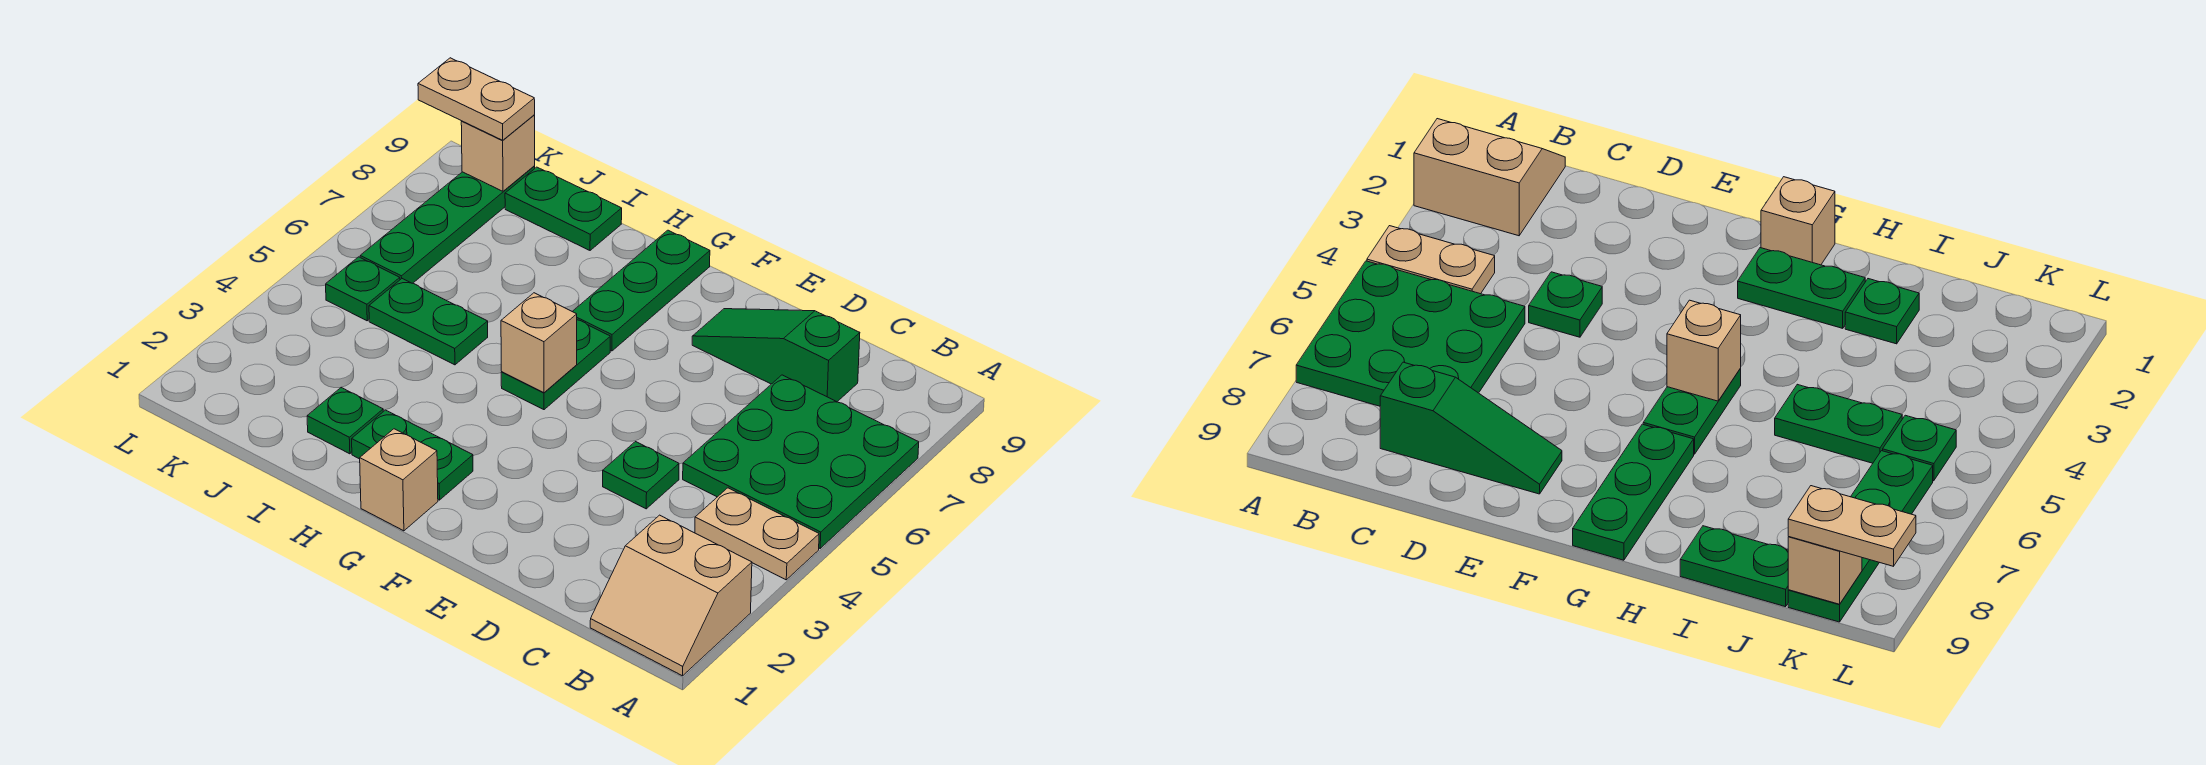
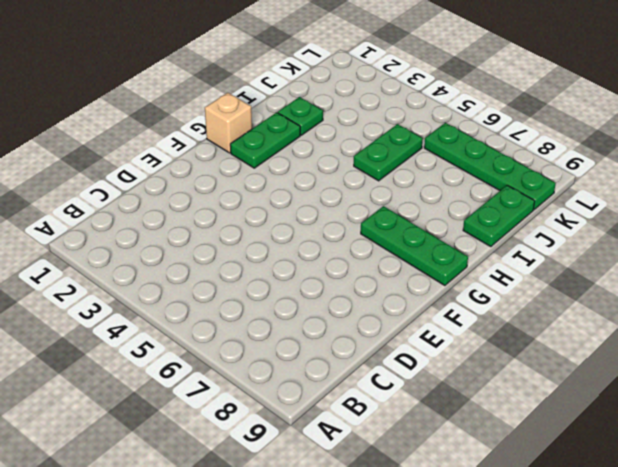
none -> tan 2x2 slope [590,515,752,676]
none -> tan 1x2 plate [695,488,819,580]
none -> green 3x3 plate [683,375,919,548]

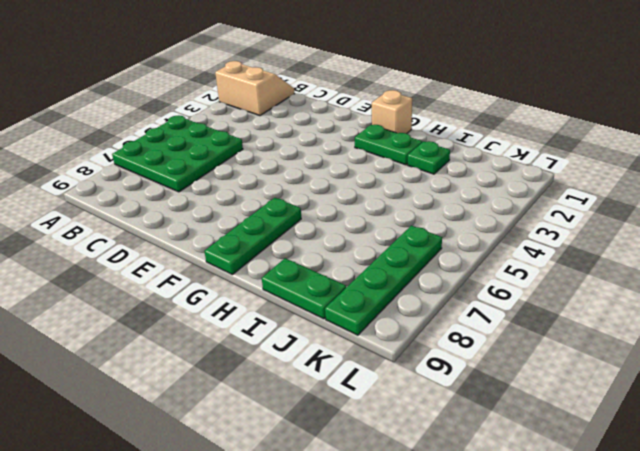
none -> tan 1x2 plate [695,488,819,580]
none -> green 1x3 slope [692,309,860,402]
none -> green 1x1 plate [603,442,679,509]

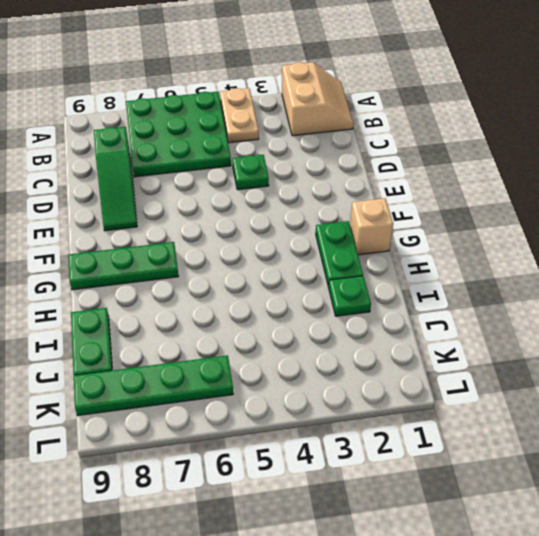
none -> green 1x2 plate [501,320,610,410]
none -> green 1x2 plate [369,279,488,365]
none -> green 1x1 plate [326,257,400,321]

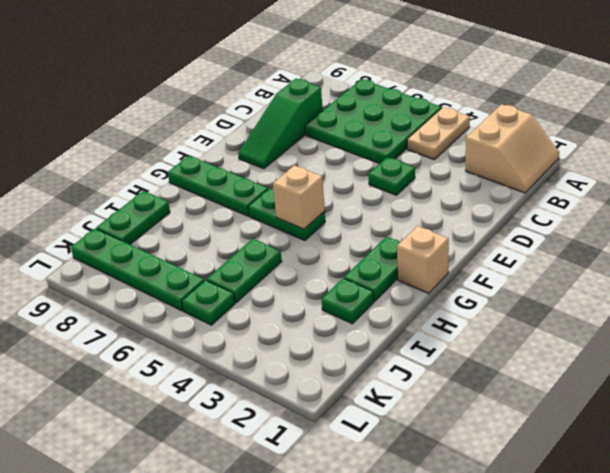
none -> tan 1x1 brick [461,115,535,191]
none -> tan 1x2 plate [418,58,535,140]

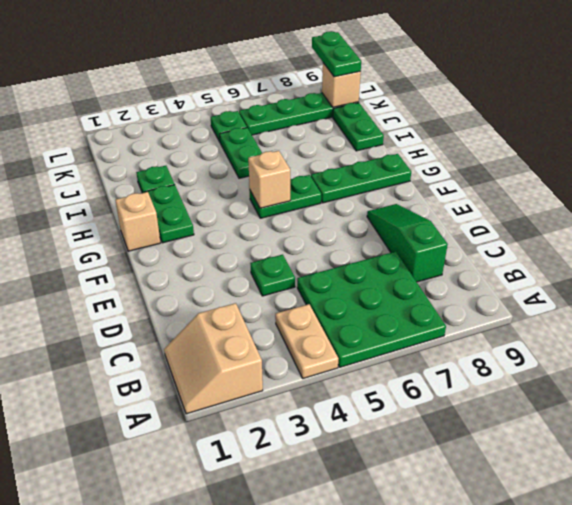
green 1x2 plate [312,31,361,77] -> tan 1x2 plate [418,58,535,140]

